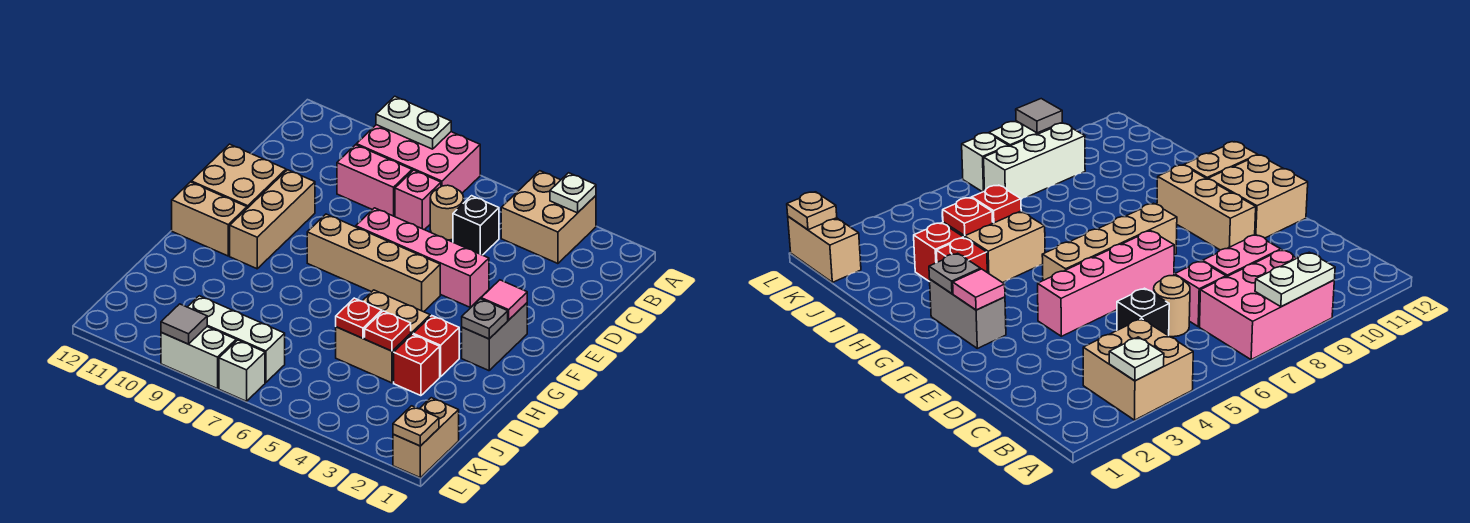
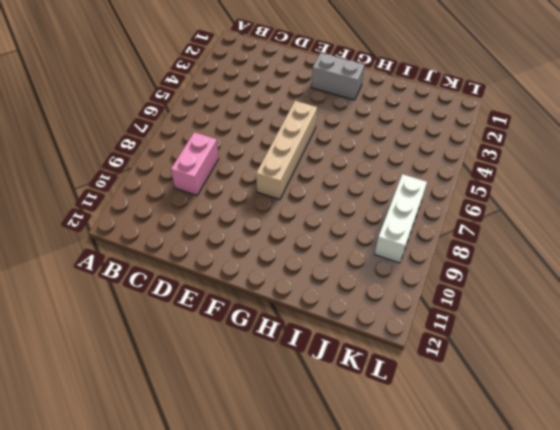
none -> tan 2x2 brick [501,171,596,264]
none -> pink 2x3 brick [356,125,480,193]
none -> black 1x1 brick [453,196,499,255]

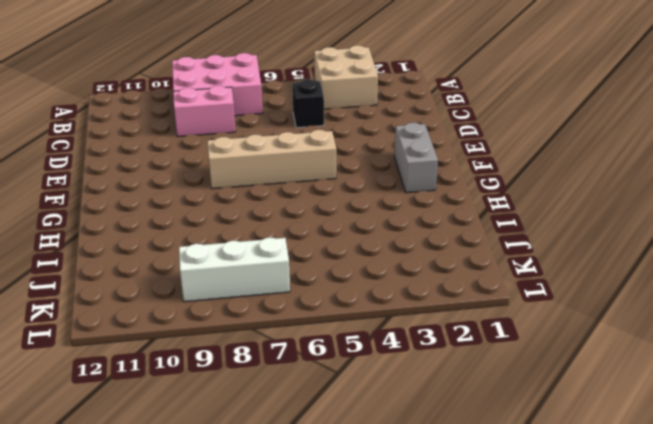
none -> tan 1x1 round brick [430,185,464,240]
none -> pink 1x1 brick [395,170,441,230]
none -> pink 1x4 brick [356,208,489,307]

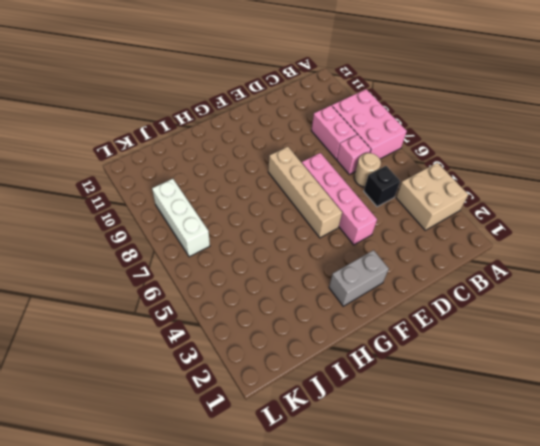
none -> tan 1x3 brick [230,170,315,269]
none -> tan 2x2 brick [191,144,286,208]
none -> tan 1x2 brick [172,182,247,256]

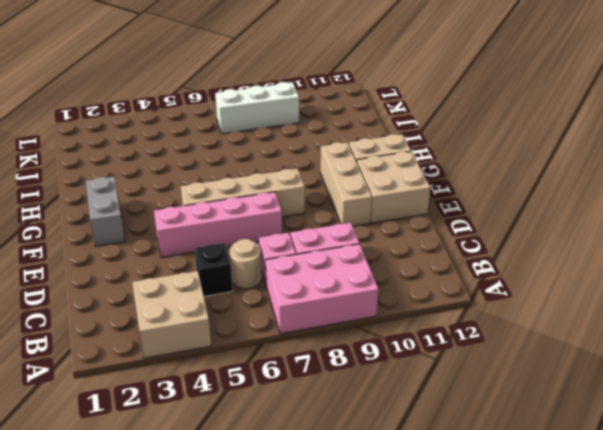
none -> red 1x1 brick [413,316,459,377]
none -> tan 2x2 brick [336,290,430,383]
none -> red 1x1 brick [394,334,440,396]

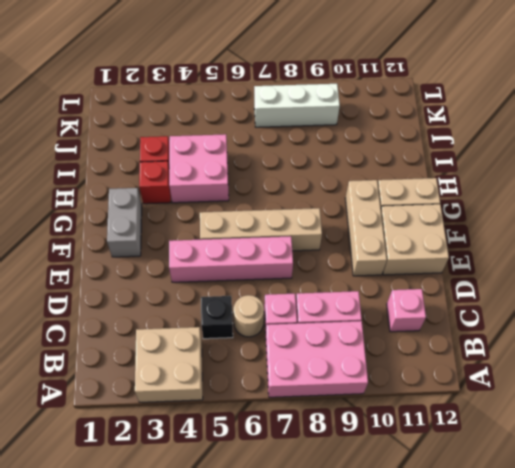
pink 1x1 brick [387,289,426,332] -> none
pink 2x2 brick [169,134,229,203] -> tan 2x2 brick [336,290,430,383]
none -> tan 1x2 brick [393,398,459,478]
none -> white 1x1 brick [219,340,265,401]
none -> white 1x2 brick [161,327,236,389]

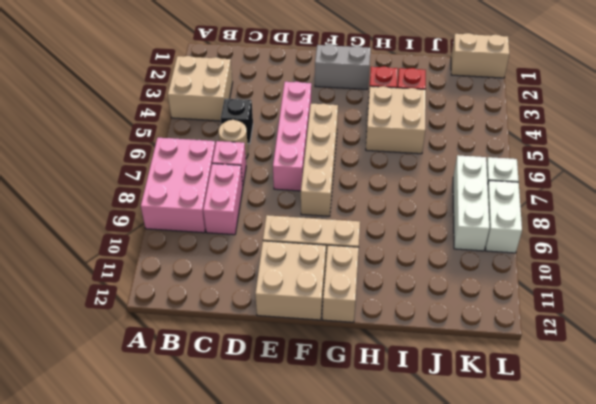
none -> white 1x1 plate [550,173,596,213]
none -> white 1x2 plate [376,96,451,149]
none -> pink 1x1 tile [481,280,527,320]

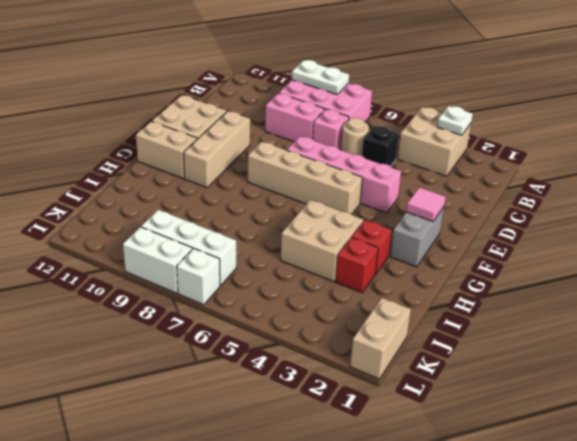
none -> grey 1x1 plate [462,299,508,339]
none -> red 1x1 plate [365,311,411,351]
none -> red 1x1 plate [336,298,382,338]

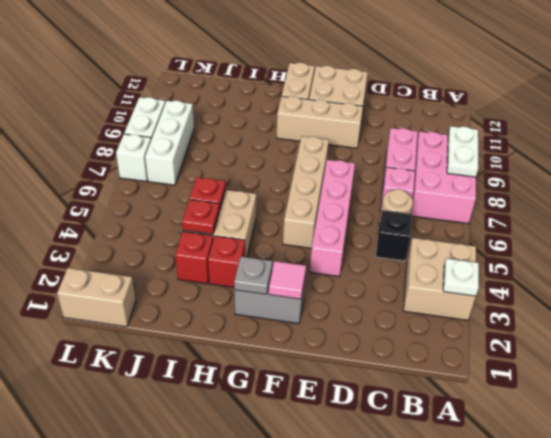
none -> tan 1x1 plate [393,406,439,446]
none -> grey 1x1 tile [161,304,207,344]

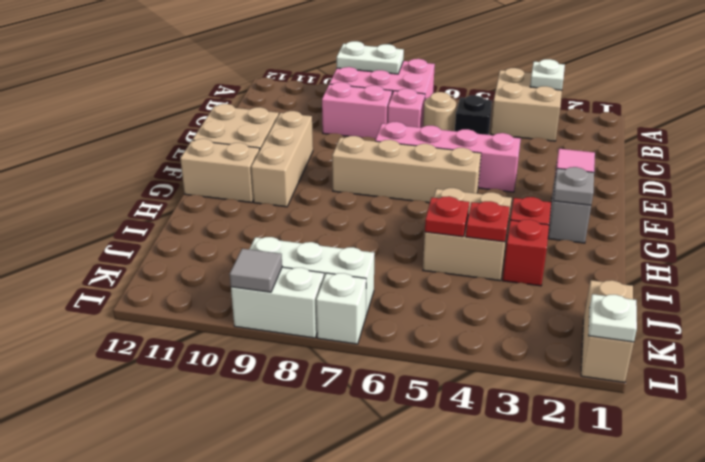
white 1x1 plate [588,294,637,342] -> tan 1x1 plate [393,406,439,446]

